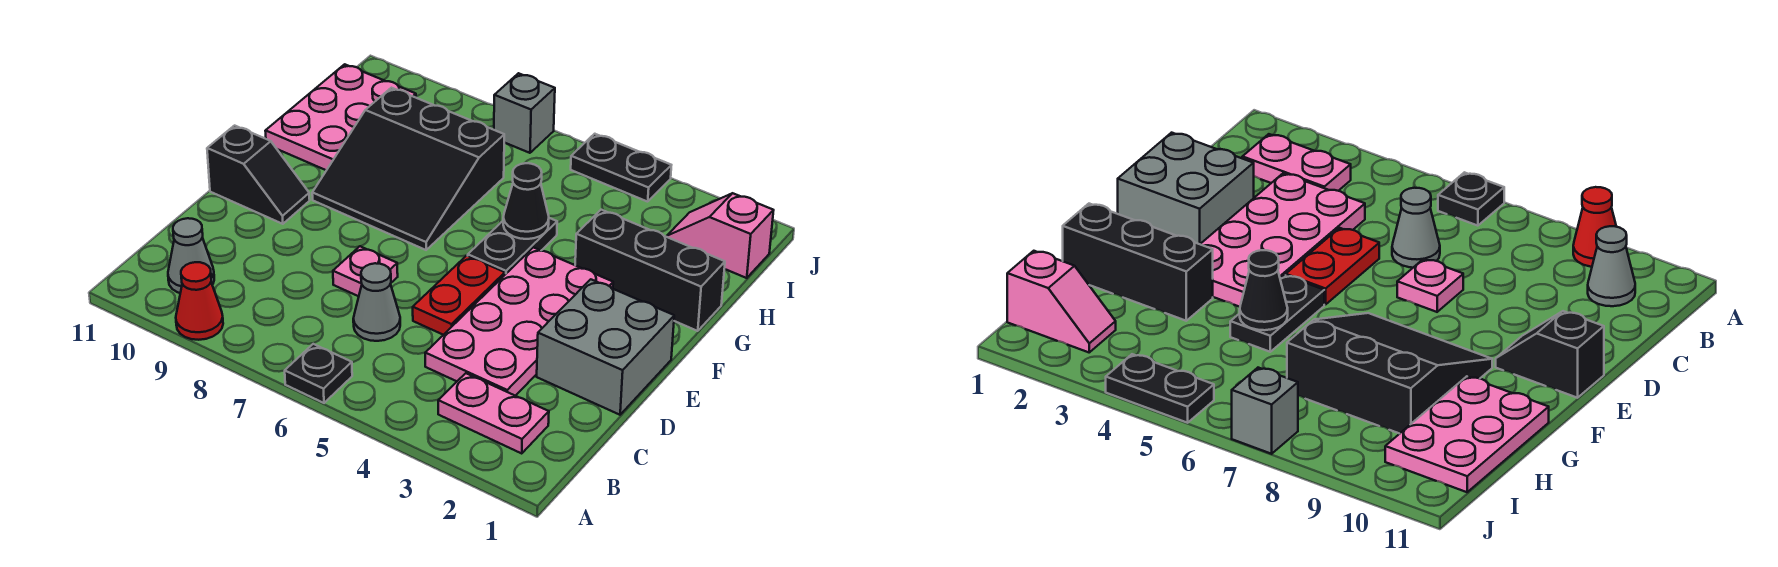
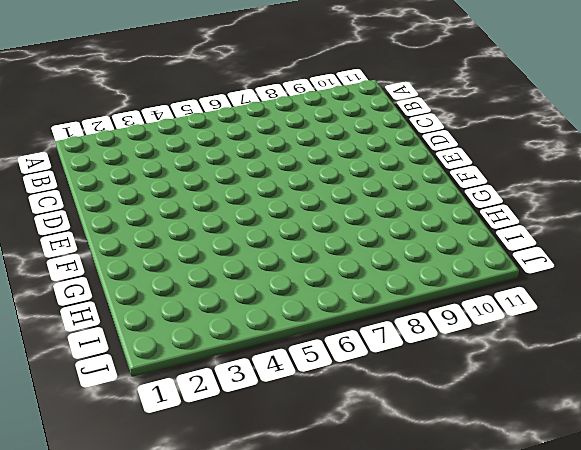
none -> black 1x1 plate [285,344,352,403]
none -> red 1x1 cone [176,262,223,340]
none -> pink 1x2 plate [438,373,549,453]

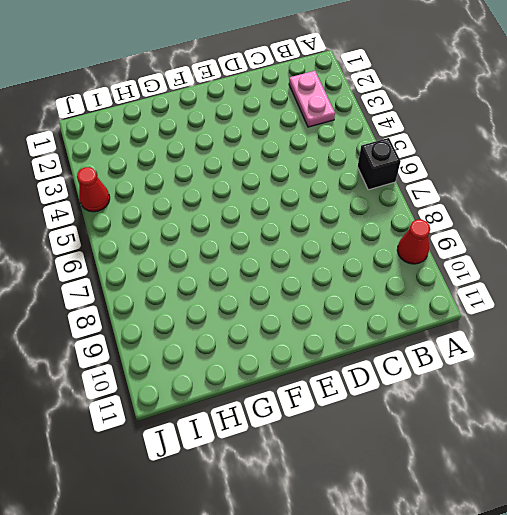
black 1x1 brick [358,138,401,190] -> black 1x1 plate [285,344,352,403]
red 1x1 cone [77,167,110,212] -> black 1x2 plate [571,134,671,202]
none -> grey 1x1 cone [168,218,214,293]
none -> pink 2x4 plate [425,247,613,396]
none -> grey 1x1 cone [353,263,400,341]

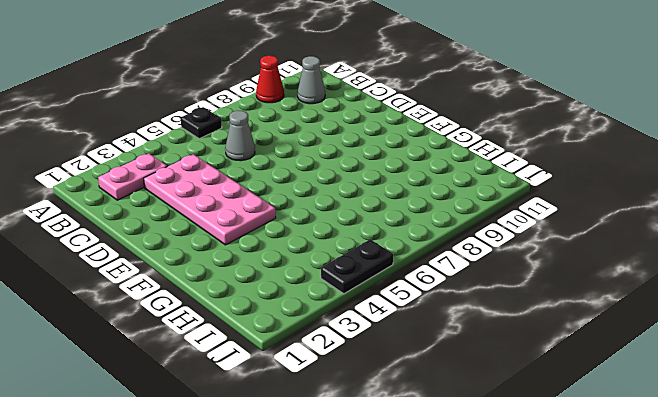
none -> grey 2x2 brick [537,279,674,415]
none -> red 1x2 plate [413,255,505,335]
none -> pink 1x1 plate [333,246,398,296]

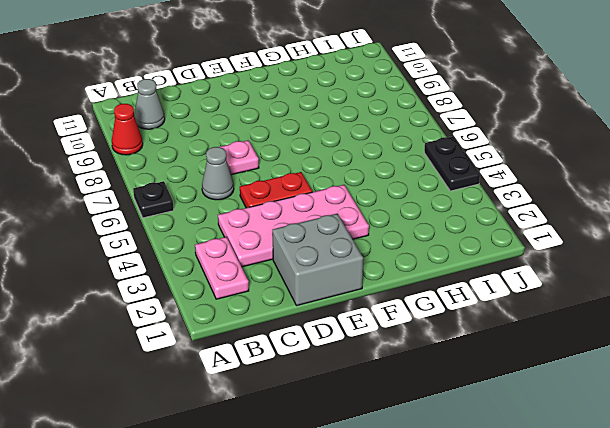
none -> black 1x2 slope [207,126,310,224]
none -> black 1x2 plate [468,218,557,274]
none -> black 3x3 slope [312,88,504,250]

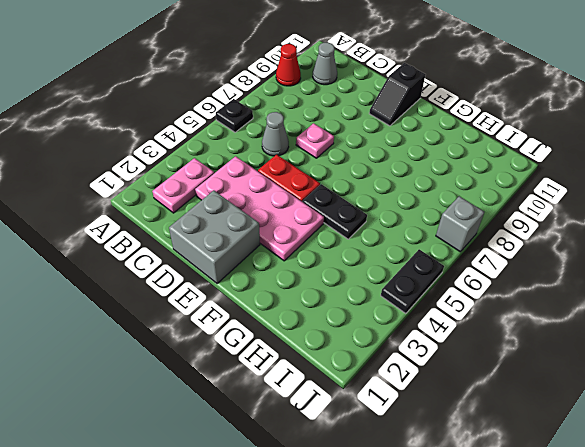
none -> black 3x3 slope [312,88,504,250]
none -> black 1x3 brick [575,210,725,331]
none -> pink 2x3 plate [266,64,416,170]

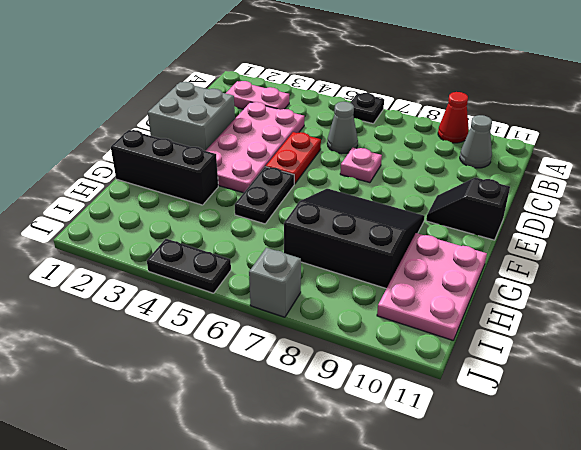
none -> pink 1x2 slope [666,193,774,278]
none -> black 1x1 cone [503,163,549,239]

